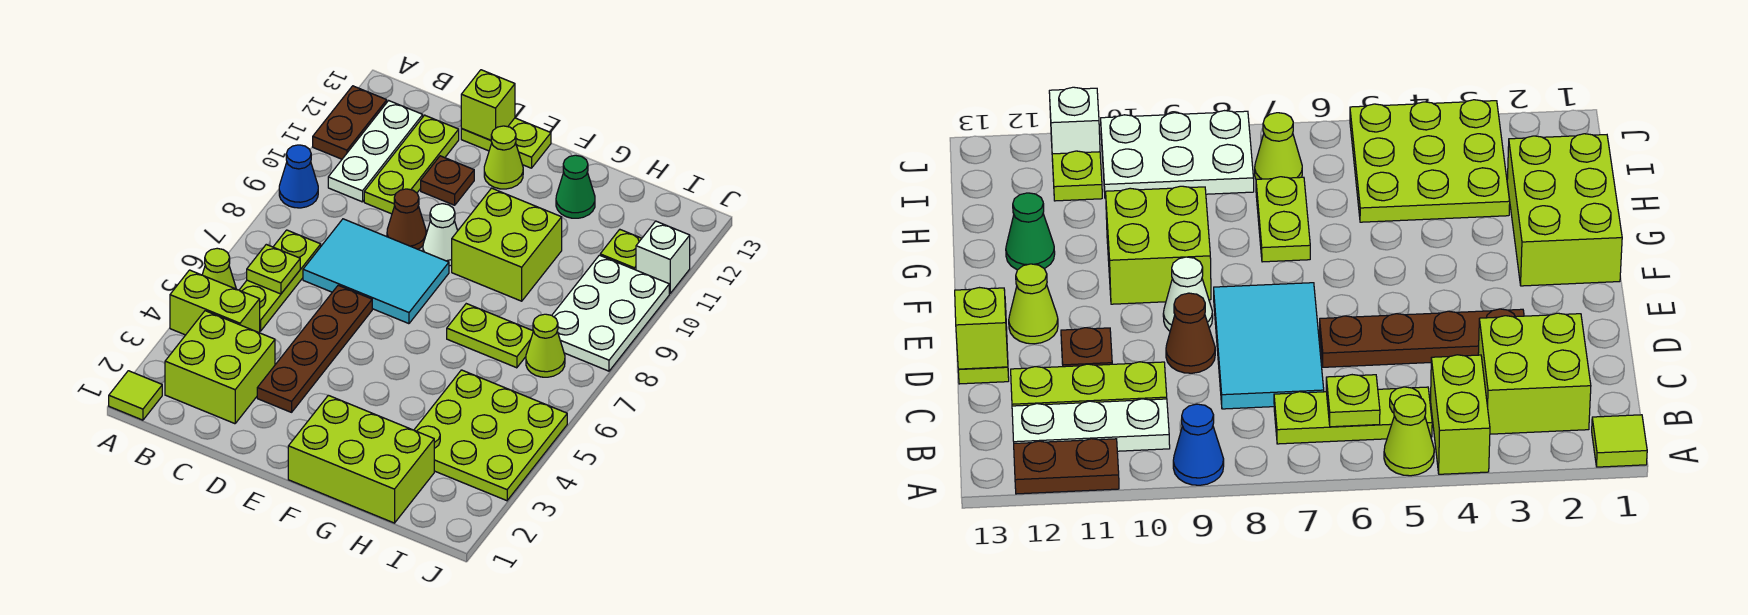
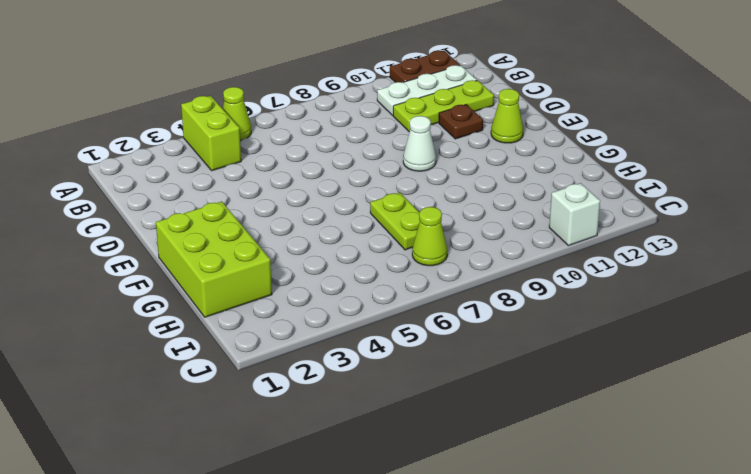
none -> lime 1x1 tile [109,371,162,420]
none -> blue 1x1 cone [279,145,318,208]
none -> lime 2x2 brick [165,311,275,424]

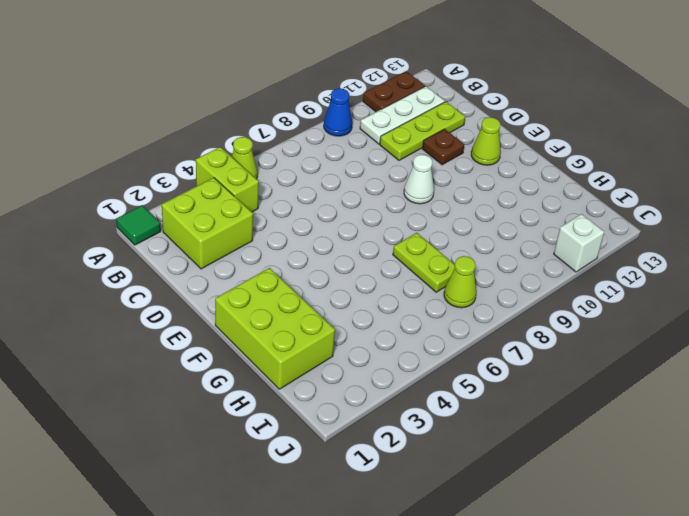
green 1x1 tile [116,206,161,245] -> lime 1x1 tile [109,371,162,420]
none -> lime 1x3 plate [239,230,321,331]
none -> cyan 2x3 tile [303,219,449,324]
none -> brown 1x4 plate [257,285,372,412]

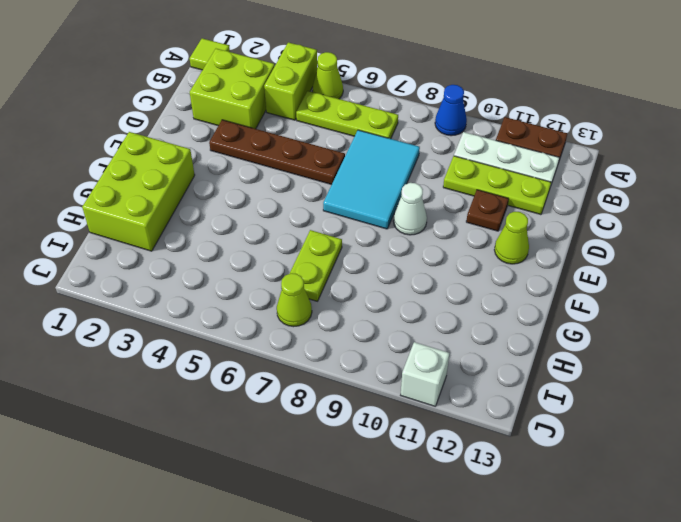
none -> brown 1x1 cone [387,189,426,249]
none -> lime 1x2 plate [461,118,551,168]
none -> lime 2x2 brick [452,188,562,301]

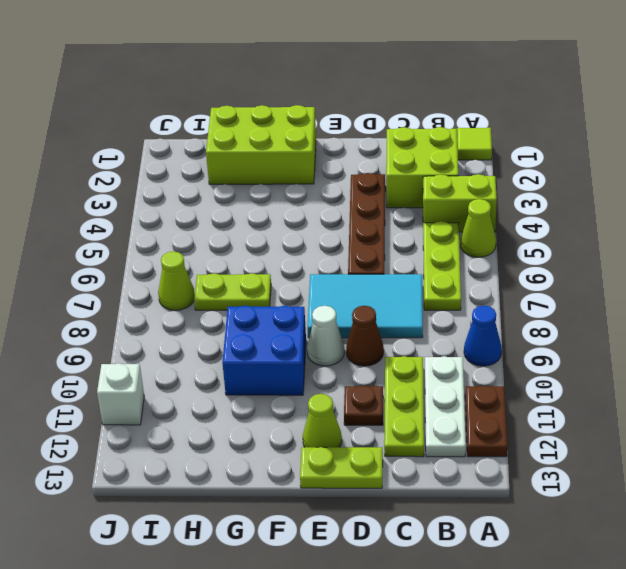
blue 2x2 brick [222,306,306,395] -> lime 2x2 brick [452,188,562,301]
none -> green 1x1 cone [556,155,595,218]
none -> lime 3x3 plate [414,370,567,501]
none -> white 2x3 plate [552,255,669,371]

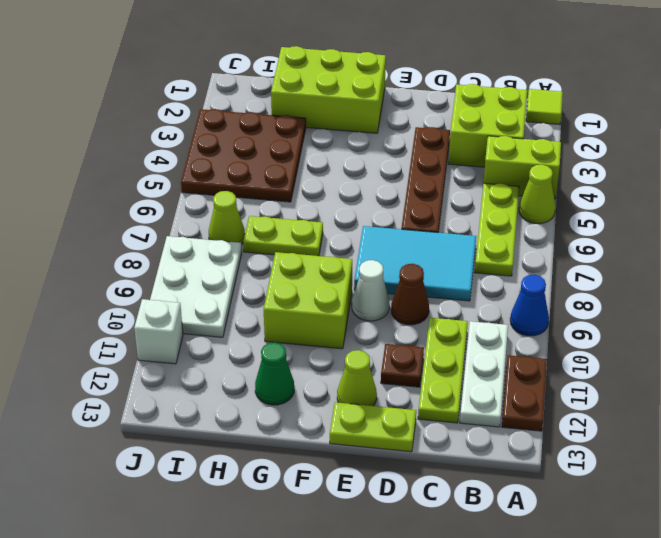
brown 3x3 plate [181,109,306,202] -> lime 3x3 plate [414,370,567,501]
none -> lime 1x1 plate [600,230,642,270]
none -> lime 1x1 plate [247,244,300,294]
none -> lime 1x1 brick [461,70,515,140]

